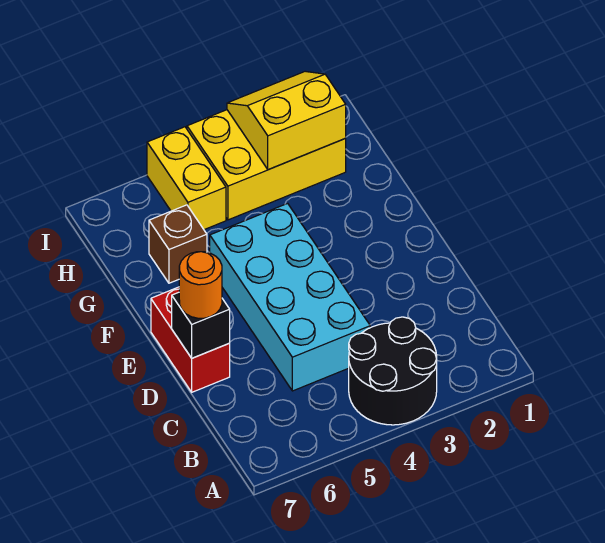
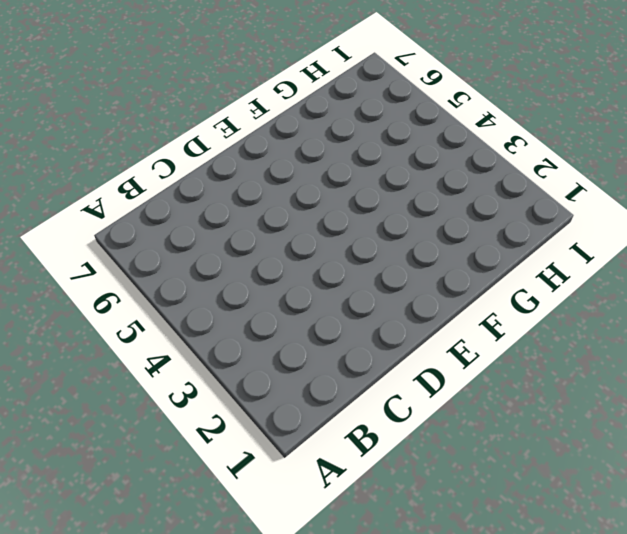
none -> black 2x2 round brick [349,317,437,425]
none -> cyan 2x4 brick [210,203,370,391]

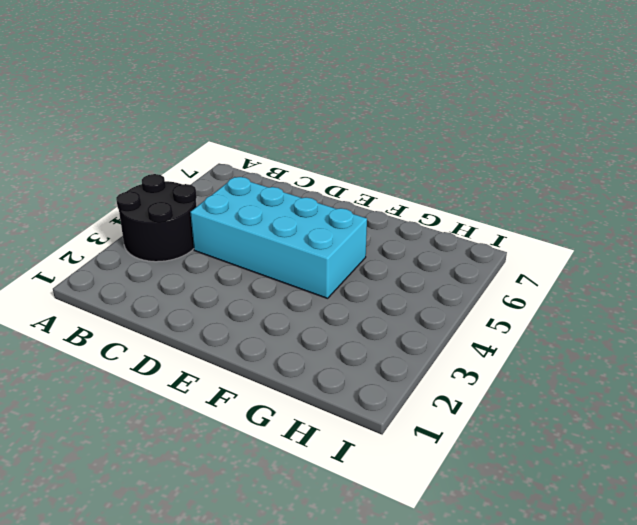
none -> red 1x2 brick [151,287,230,392]
none -> brown 1x1 brick [149,205,207,283]

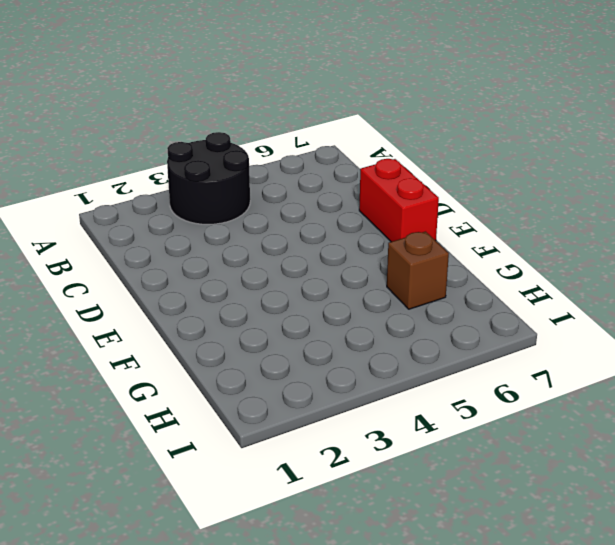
none -> cyan 2x4 brick [210,203,370,391]
none -> yellow 2x3 brick [187,110,346,220]

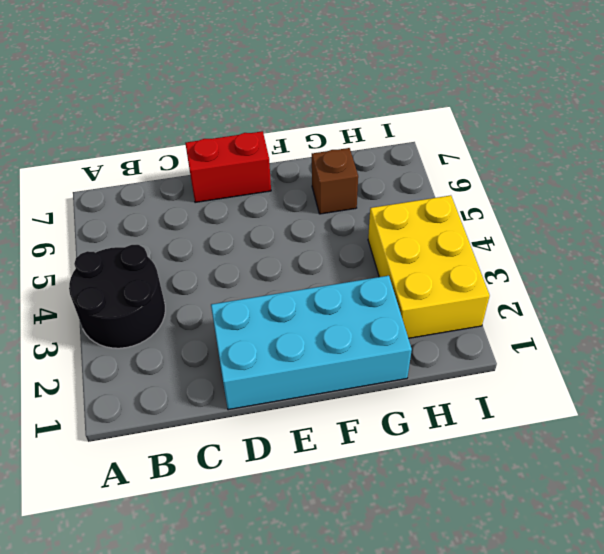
cyan 2x4 brick [211,276,412,410] -> cyan 2x4 brick moved to [210,203,370,391]
none -> yellow 1x2 brick [147,127,226,230]
none -> black 1x1 brick [172,292,230,358]

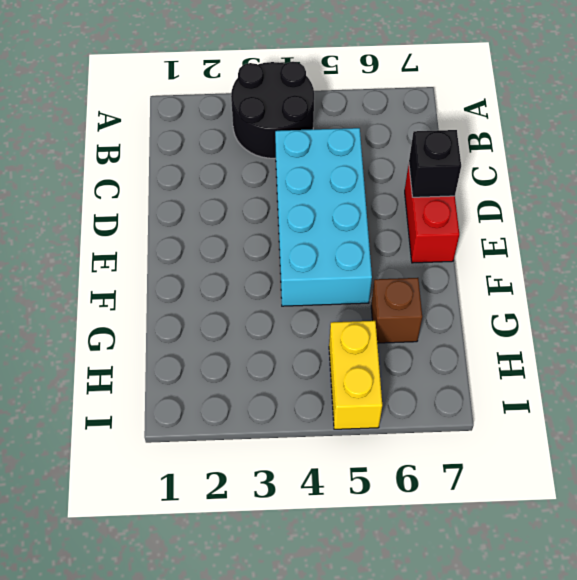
none -> yellow 2x3 brick [187,110,346,220]
none -> yellow 2x2 slope [227,71,346,170]

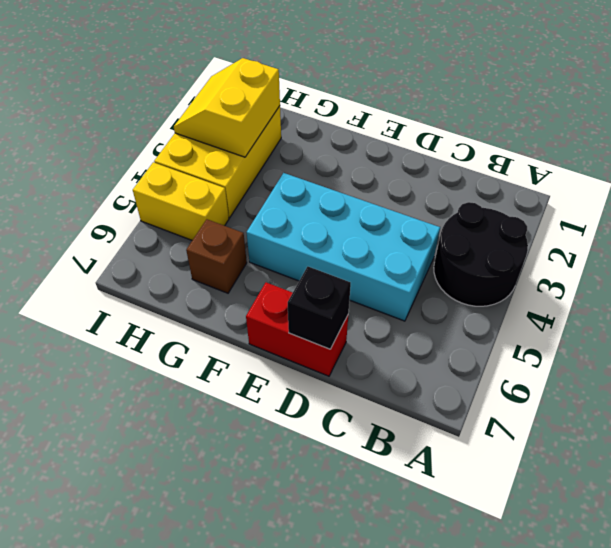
none -> orange 1x1 round brick [179,252,222,318]

